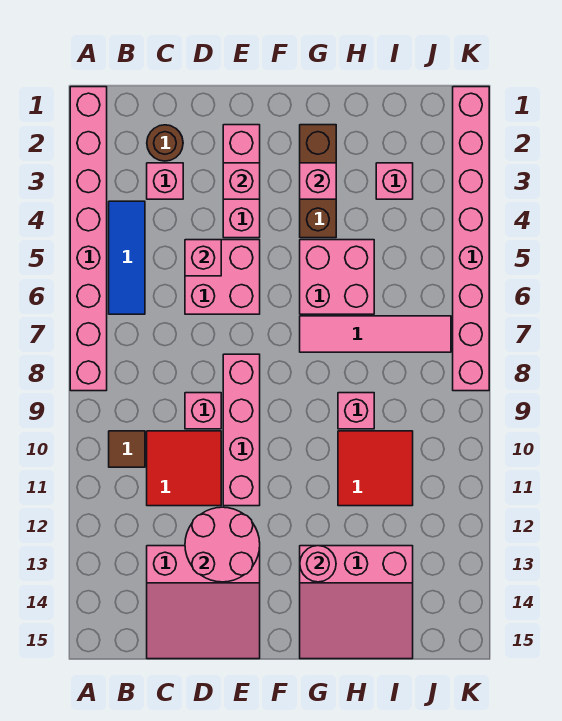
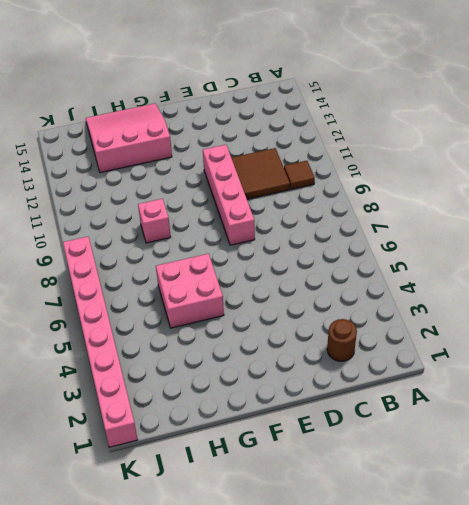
brown 2x2 tile [231,148,290,199] -> red 2x2 tile [147,431,221,506]
none -> pink 1x8 brick [70,87,107,391]
none -> blue 1x3 tile [109,201,145,314]
none -> pink 1x1 brick [147,163,183,199]

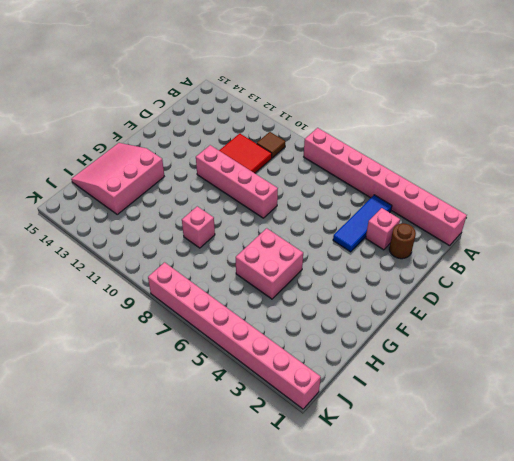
blue 1x3 tile [333,195,392,252] -> blue 1x3 tile turned to [109,201,145,314]
none -> pink 3x3 slope [147,546,260,659]
none -> pink 2x2 brick [185,240,260,314]
none -> pink 1x1 brick [185,393,221,429]

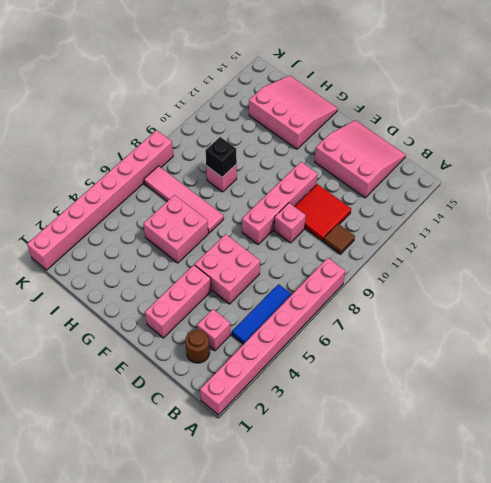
black 1x1 brick [205,137,237,177] -> none
none -> brown 1x3 brick [300,125,336,238]
none -> red 2x2 tile [338,431,413,506]
none -> pink 1x1 brick [376,163,413,199]

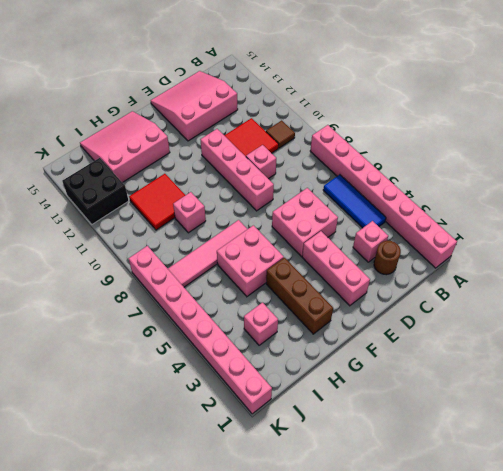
black 2x2 brick [62,158,129,224] -> none
none -> pink 1x1 brick [185,240,221,276]
none -> pink 2x2 round brick [185,507,260,582]
none -> pink 1x1 brick [223,163,260,199]

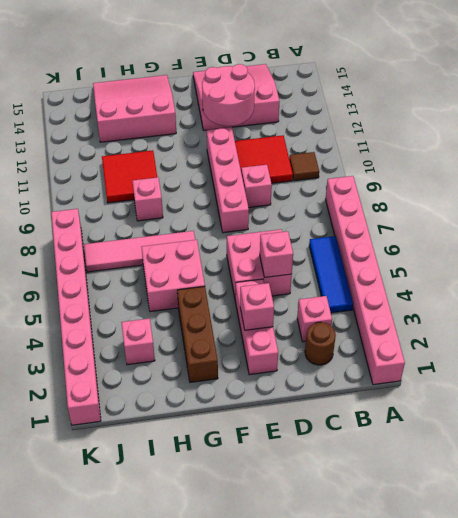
none -> pink 1x1 brick [300,163,336,199]
none -> pink 1x1 round brick [300,546,336,582]

